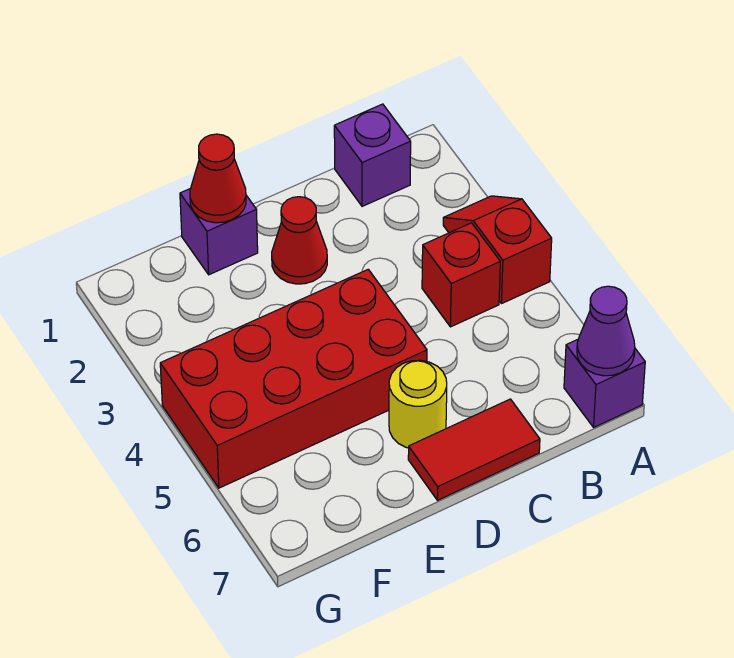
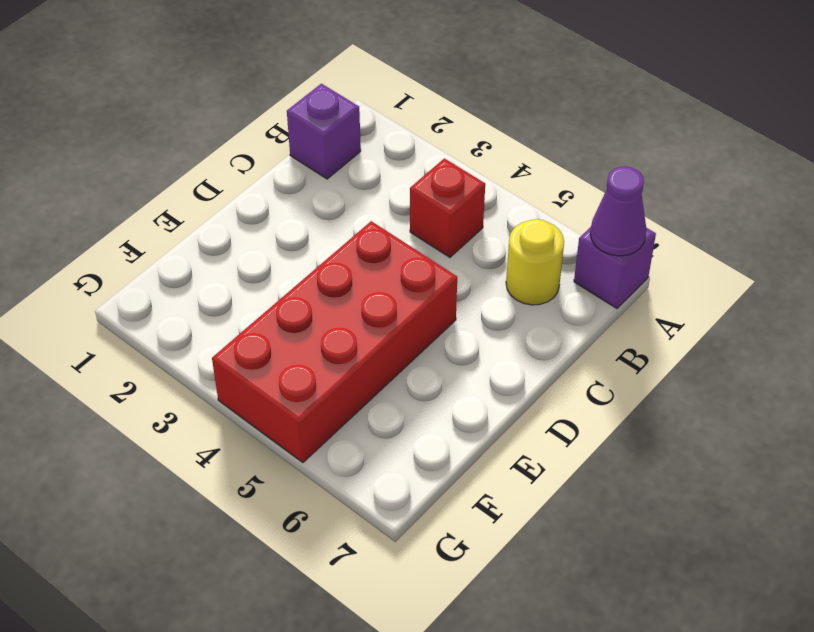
yellow 1x1 round brick [506,219,564,305] -> yellow 1x1 round brick moved to [389,360,447,448]
none -> red 1x2 slope [443,196,552,303]
none -> red 1x2 tile [408,399,540,500]

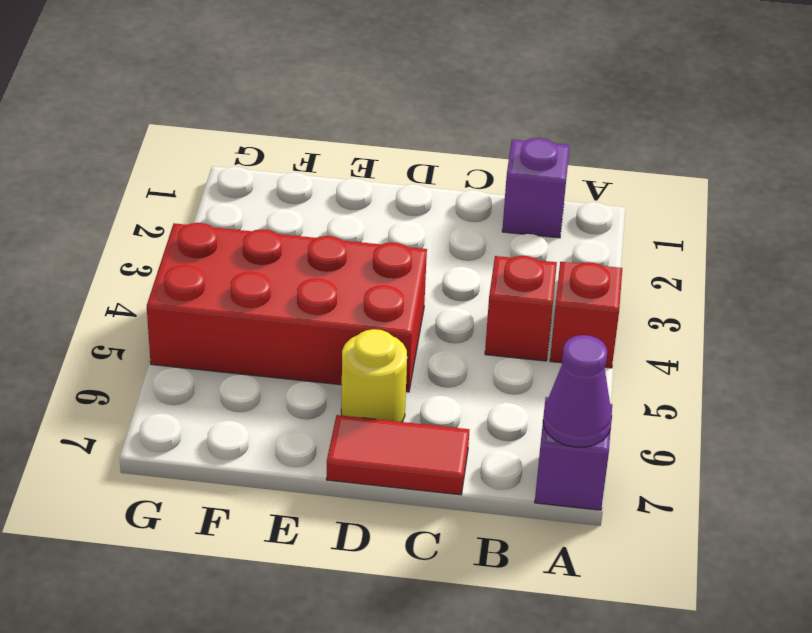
none -> red 1x1 cone [272,197,327,284]
none -> purple 1x1 brick [180,189,258,275]

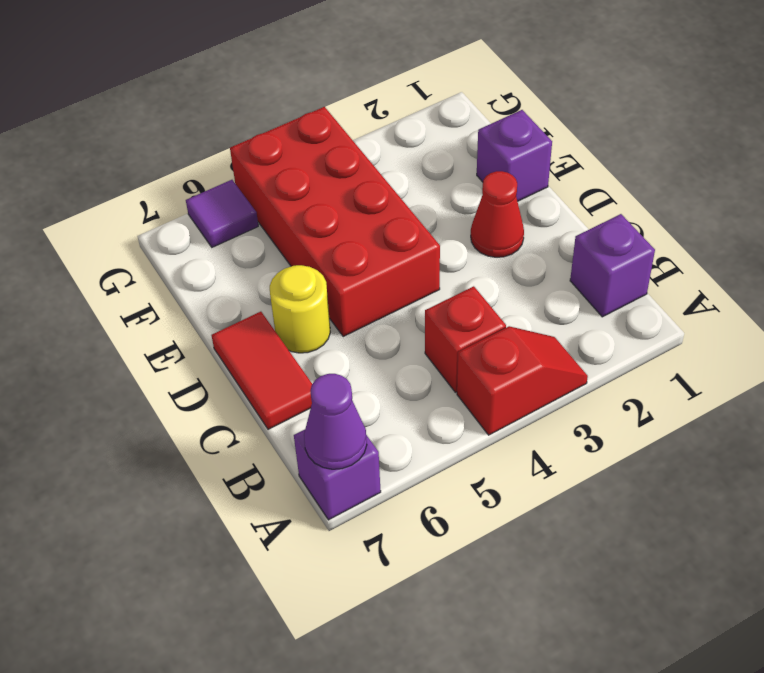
purple 1x1 tile [186,180,258,247] -> none
none -> red 1x1 cone [190,134,246,223]

